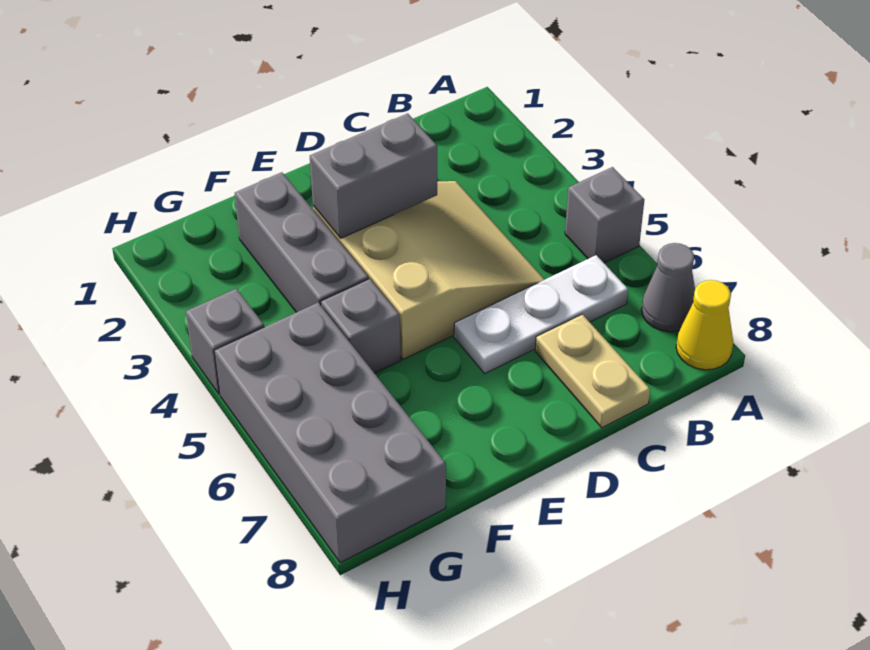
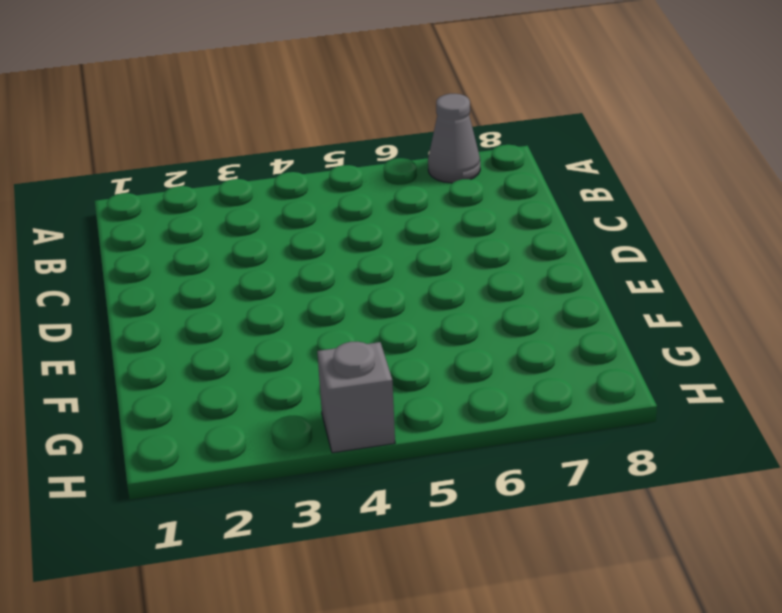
none -> grey 1x1 brick [565,167,644,263]
none -> yellow 1x1 cone [676,280,733,370]

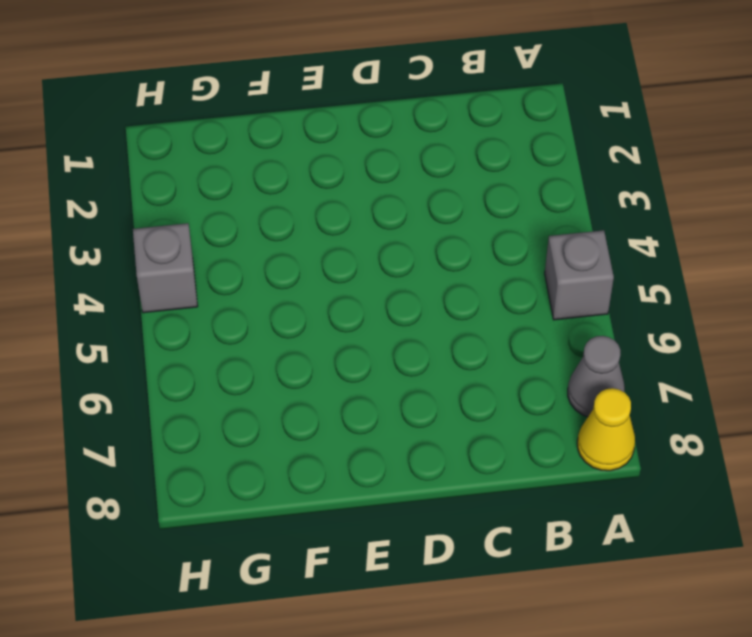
none -> white 1x3 plate [454,255,628,374]
none -> tan 3x3 slope [313,181,545,359]

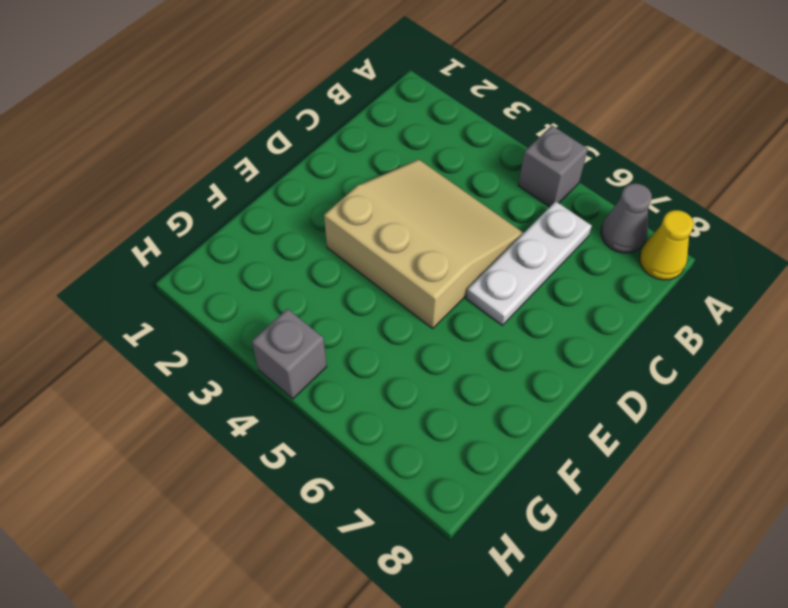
none -> tan 1x2 plate [535,314,650,428]
none -> grey 1x3 brick [235,172,368,312]

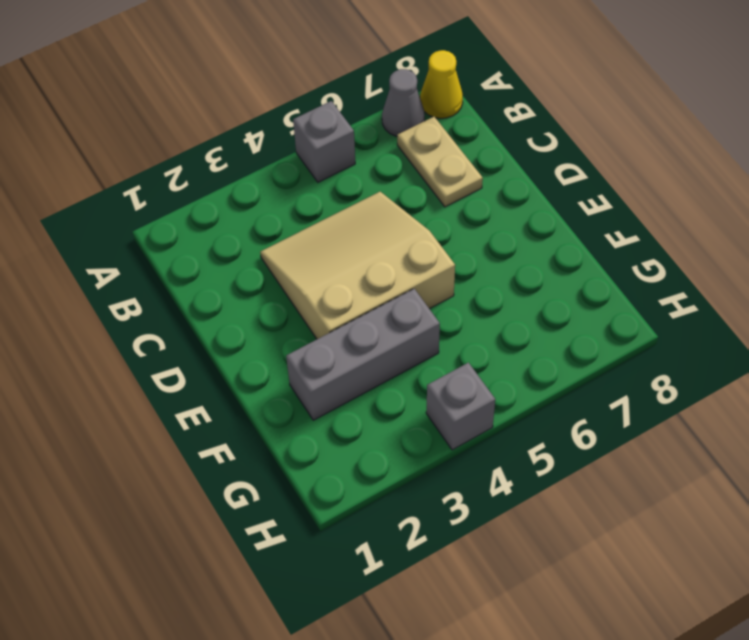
tan 1x2 plate [397,117,483,207] -> tan 1x2 plate turned to [535,314,650,428]
none -> white 1x3 plate [454,255,628,374]
none -> grey 1x1 brick [321,279,401,373]

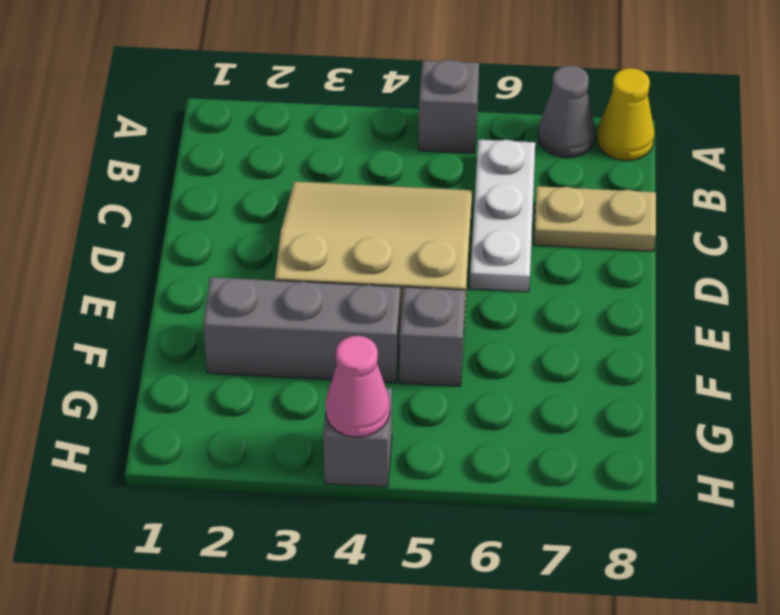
pink 1x1 cone [325,336,390,437] -> none
none -> grey 2x4 brick [214,303,446,563]
none -> grey 1x2 brick [310,113,437,238]

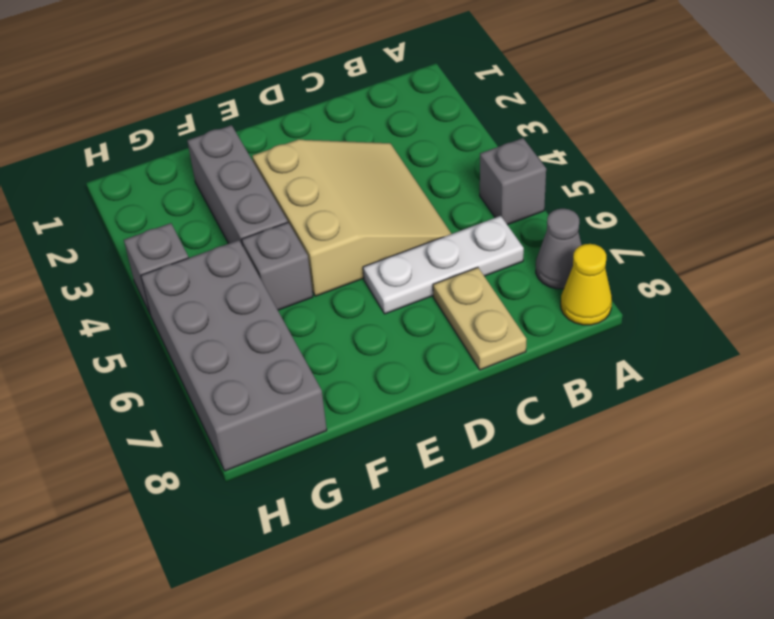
none -> grey 1x2 brick [310,113,437,238]

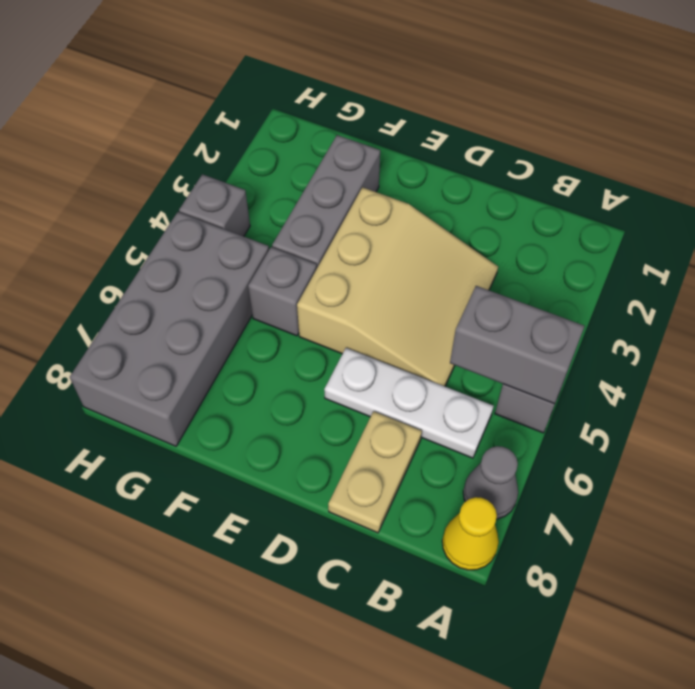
grey 1x2 brick [450,286,585,404] -> grey 1x2 brick moved to [310,113,437,238]

